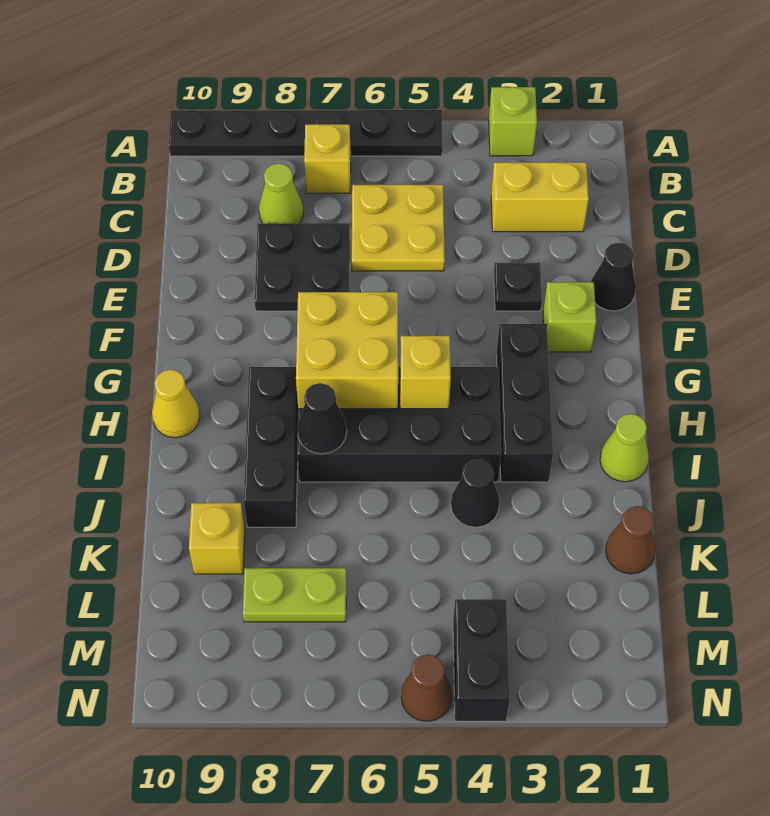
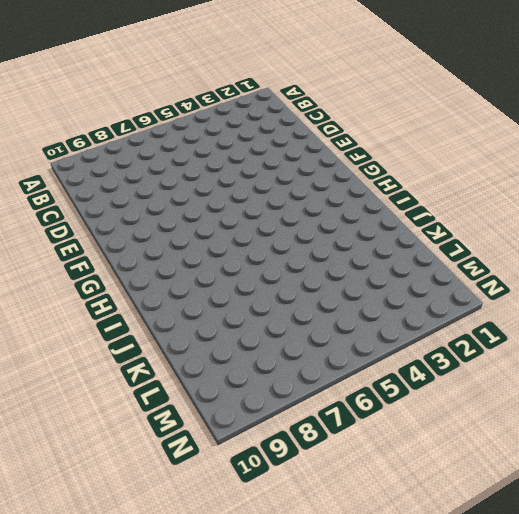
none -> lime 1x1 brick [489,87,537,156]
none -> black 1x6 plate [168,110,442,156]
none -> yellow 1x1 brick [304,124,351,193]

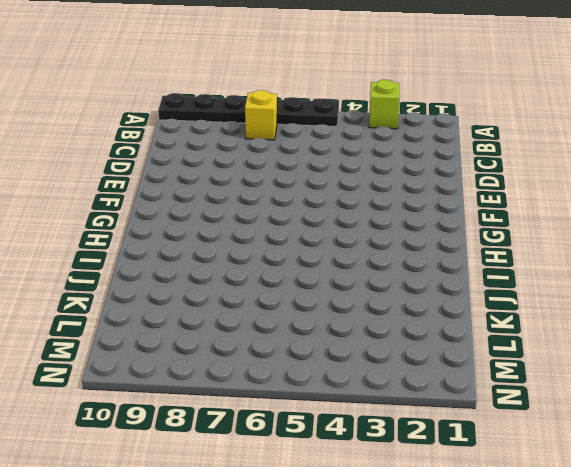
none -> yellow 1x2 brick [491,162,589,232]
none -> yellow 2x2 plate [352,185,445,271]
none -> lime 1x1 cone [259,163,304,223]

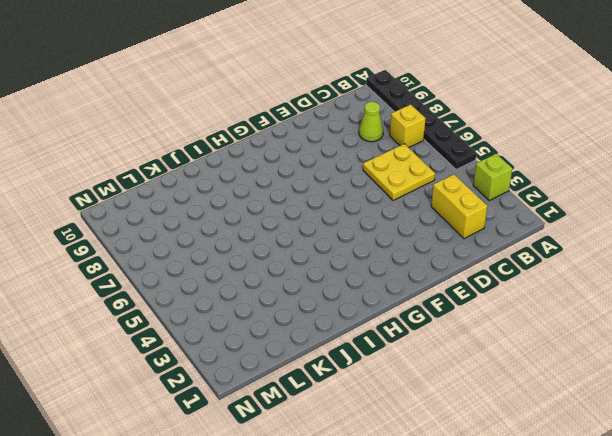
none -> black 2x2 plate [255,223,350,311]
none -> black 1x1 cone [591,243,636,311]
none -> black 1x1 plate [494,263,542,311]

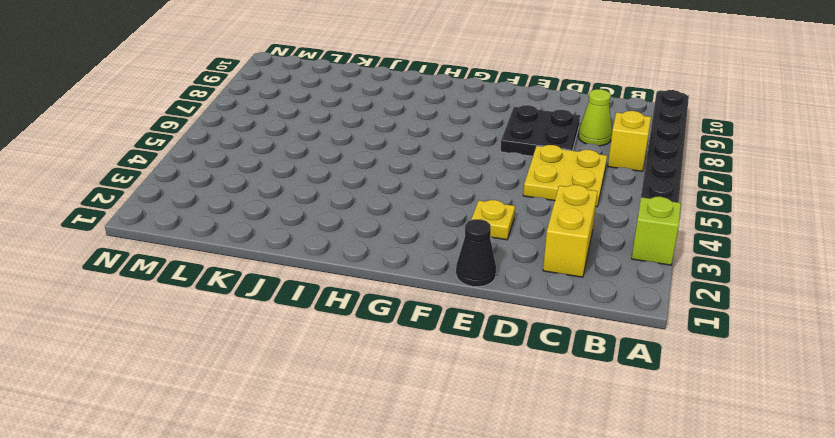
yellow 1x1 plate [471,200,515,240] -> black 1x1 plate [494,263,542,311]
none -> lime 1x1 brick [543,282,596,352]
none -> black 1x3 brick [496,324,553,482]
none -> black 2x4 brick [297,367,501,482]

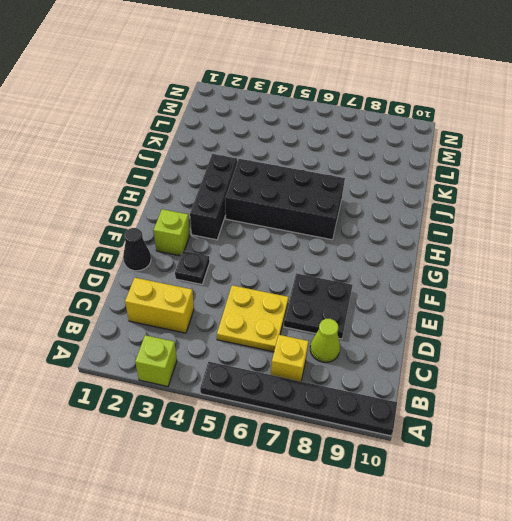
none -> black 1x3 brick [244,367,298,527]
none -> yellow 1x1 cone [152,369,200,438]
none -> lime 1x1 cone [600,414,649,482]

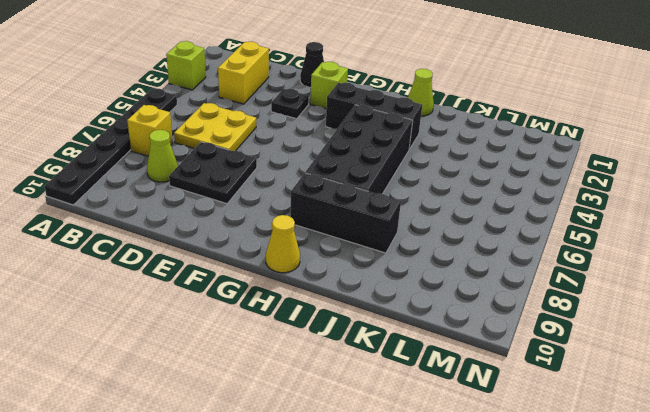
none -> black 1x1 cone [451,459,500,527]
none -> brown 1x1 cone [606,506,656,574]
none -> yellow 1x1 brick [189,503,245,574]

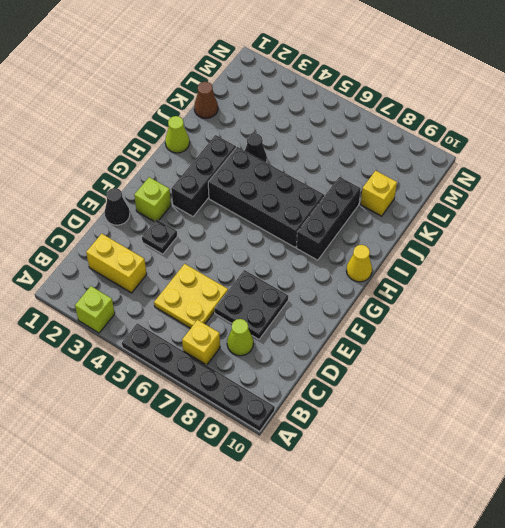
none -> lime 1x2 plate [243,568,346,622]
none -> black 1x2 brick [453,599,510,721]
none -> brown 1x1 cone [401,654,452,721]

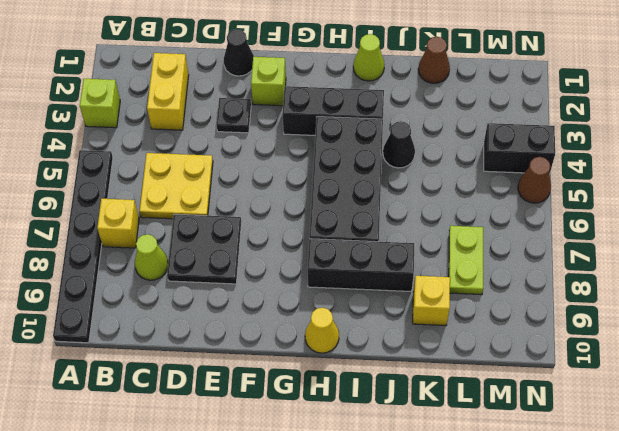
none -> yellow 2x2 brick [296,292,398,409]
none -> yellow 1x1 brick [400,336,451,409]
none -> black 1x1 cone [297,383,347,454]

